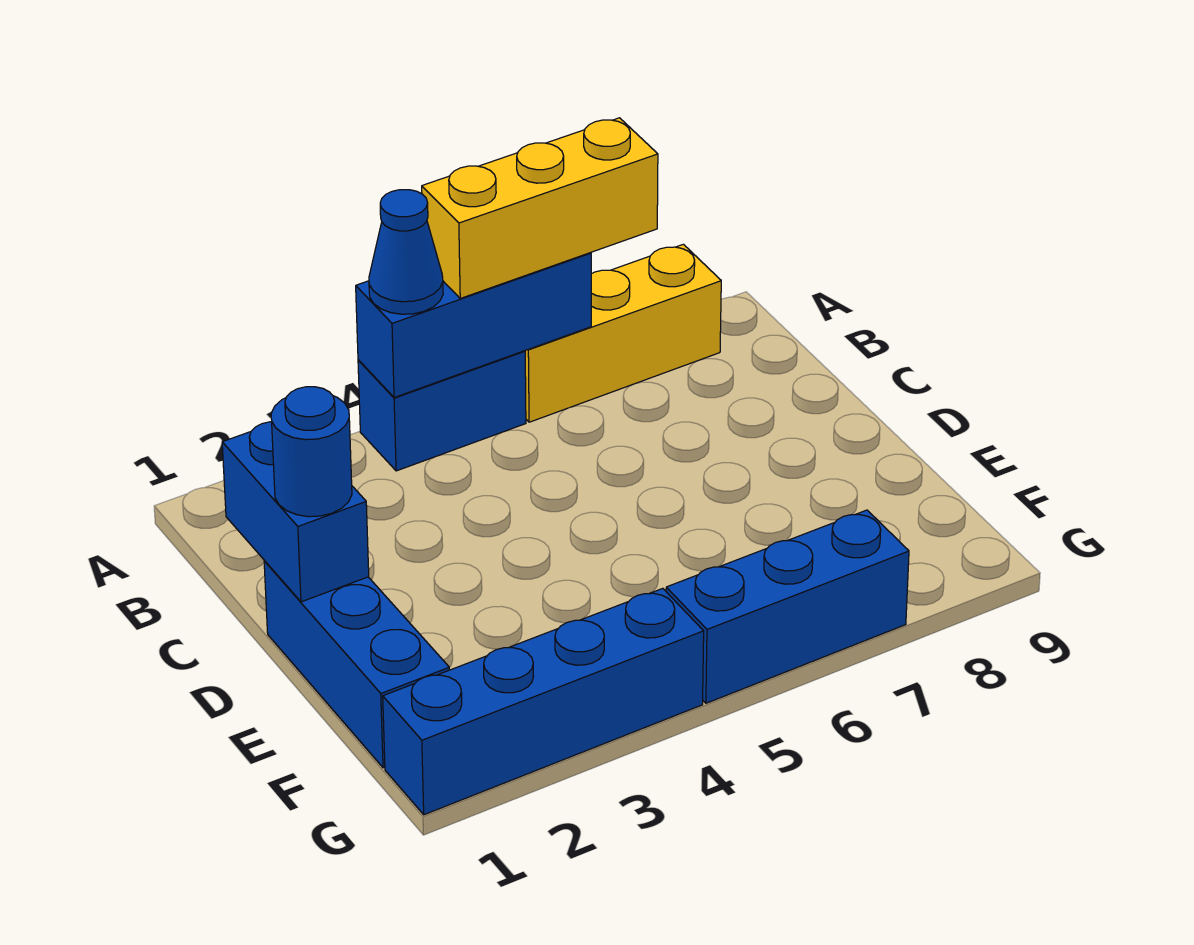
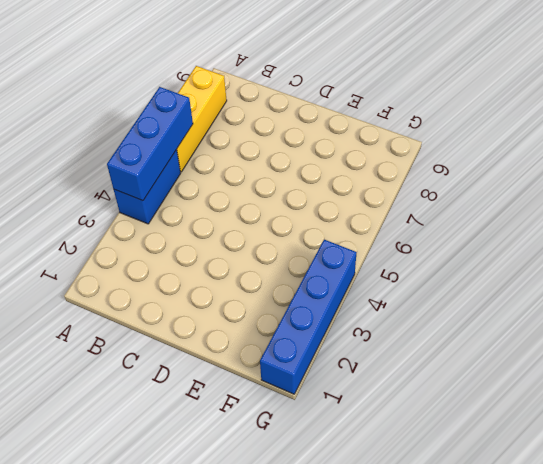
none -> blue 1x3 brick [264,561,449,768]
none -> blue 1x3 brick [666,510,909,703]

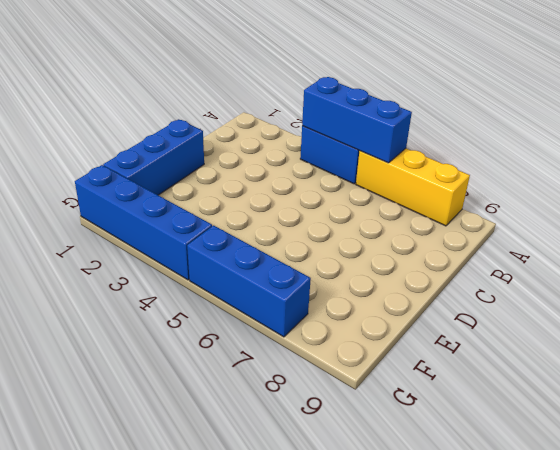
none -> blue 1x2 brick [222,422,369,602]
none -> blue 1x1 cone [369,190,443,314]

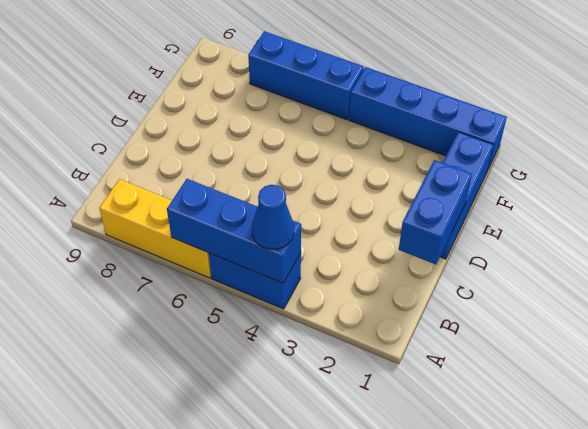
none -> yellow 1x3 brick [422,118,658,298]
none -> blue 1x1 round brick [271,387,352,517]

